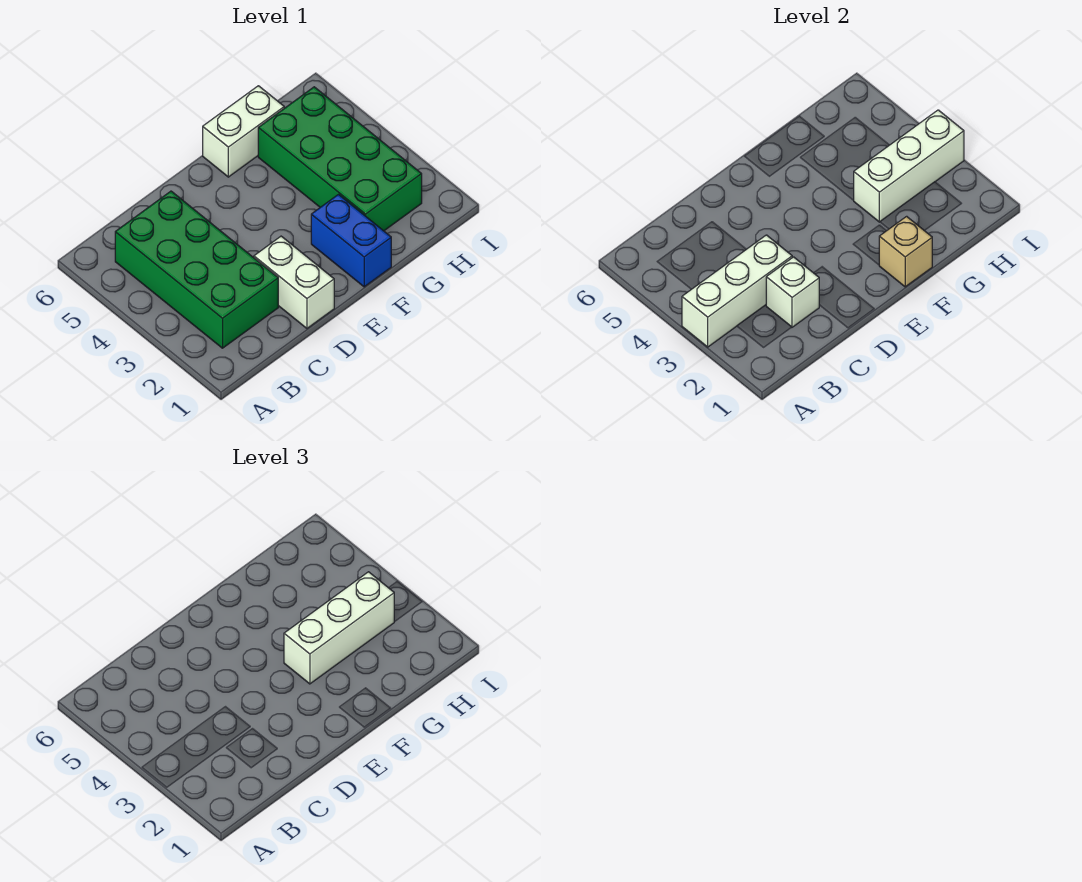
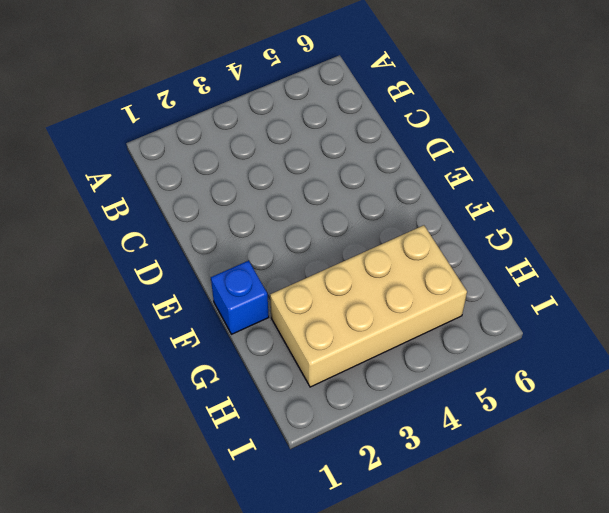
blue 1x1 brick [211,261,269,334] -> blue 1x2 brick [311,195,391,287]
tan 2x4 brick [270,225,467,387] -> green 2x4 brick [258,87,422,231]
none -> green 2x4 brick [115,191,278,348]
none -> white 1x2 brick [254,236,334,328]

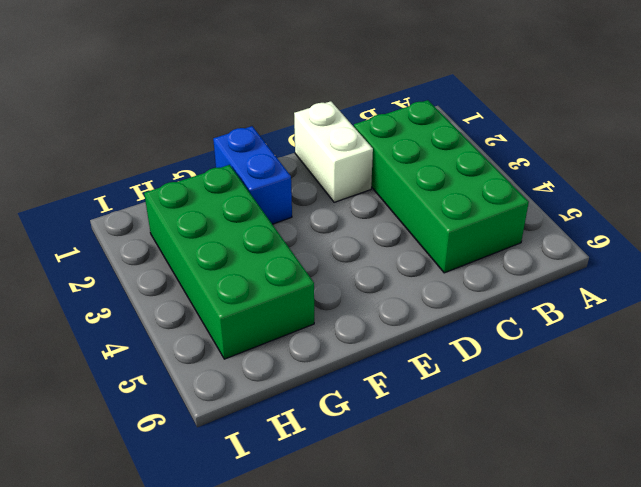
none -> white 1x2 brick [203,86,284,177]
none -> white 1x3 brick [682,235,792,347]

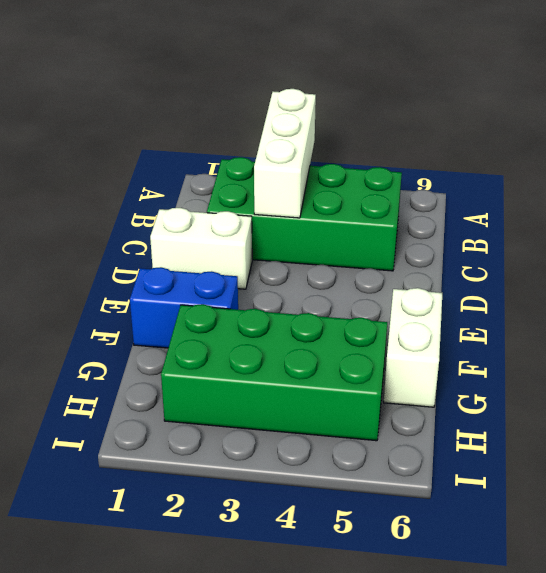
none -> white 1x1 brick [766,257,819,327]
none -> tan 1x1 brick [879,216,932,287]

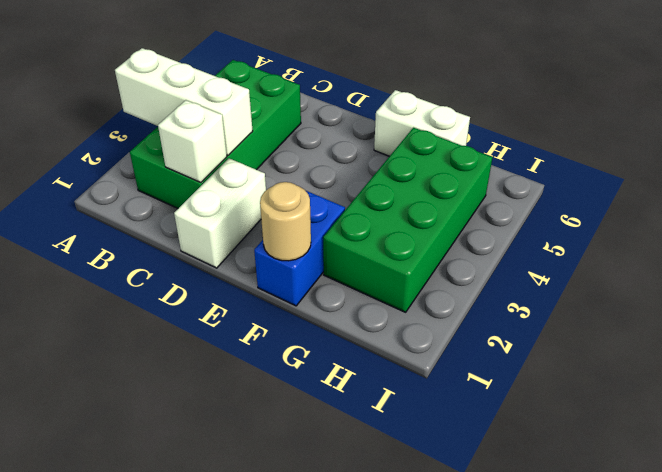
tan 1x1 round brick [260,182,311,261] -> tan 1x1 brick [879,216,932,287]
none -> white 1x3 brick [853,110,964,222]
none -> white 1x3 brick [284,572,394,684]

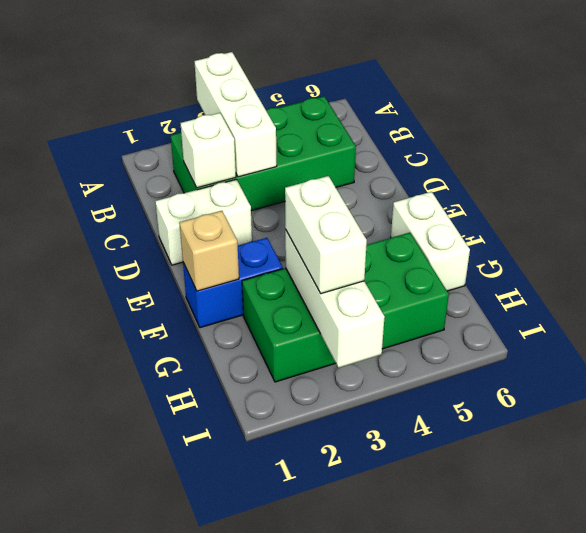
white 1x2 brick [285,176,367,294] -> white 1x3 brick [284,572,394,684]

